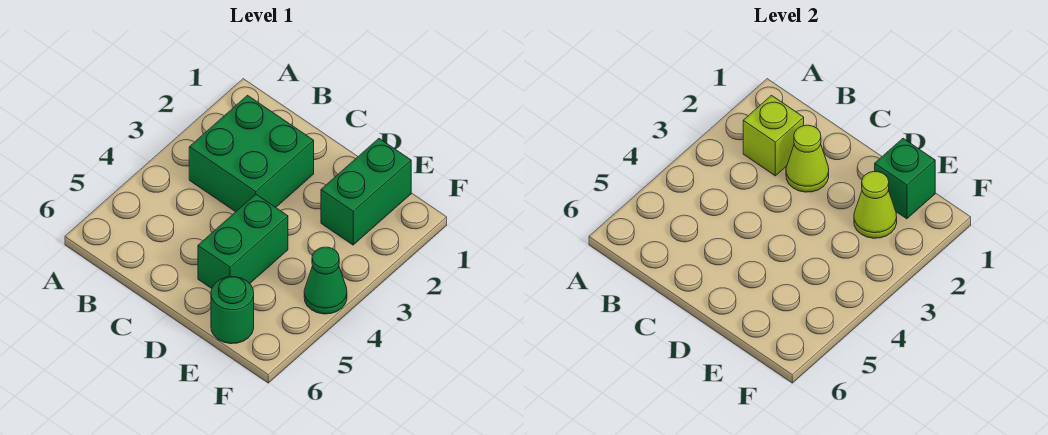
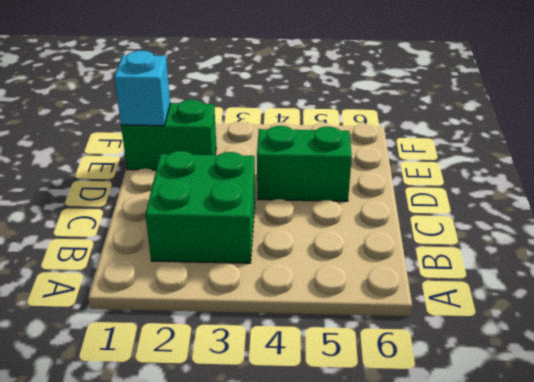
cyan 1x1 brick [114,51,170,126] -> green 1x1 brick [875,139,935,219]
none -> green 1x1 round brick [211,277,254,344]
none -> green 1x1 cone [304,247,347,314]

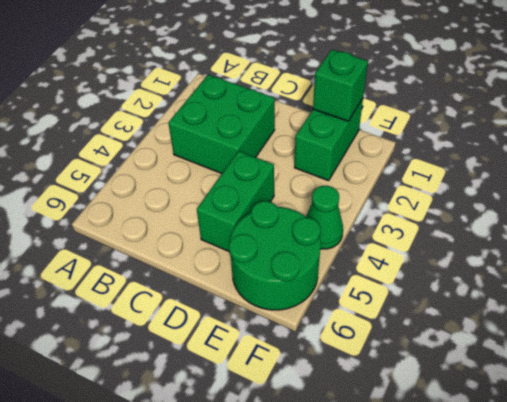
green 2x2 round brick [229,201,321,310] -> green 1x1 round brick [211,277,254,344]
none -> lime 1x1 brick [743,96,804,176]
none -> lime 1x1 cone [786,125,829,192]

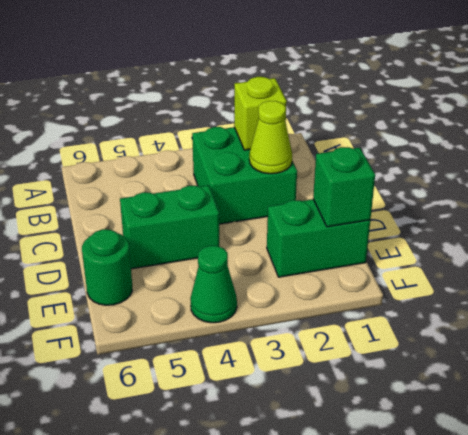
none -> lime 1x1 cone [854,172,897,238]

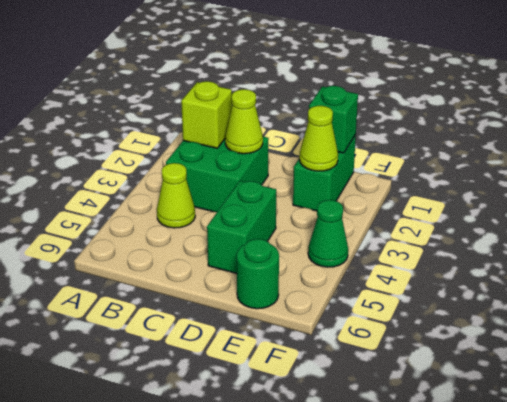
lime 1x1 cone [157,163,195,228] -> none

